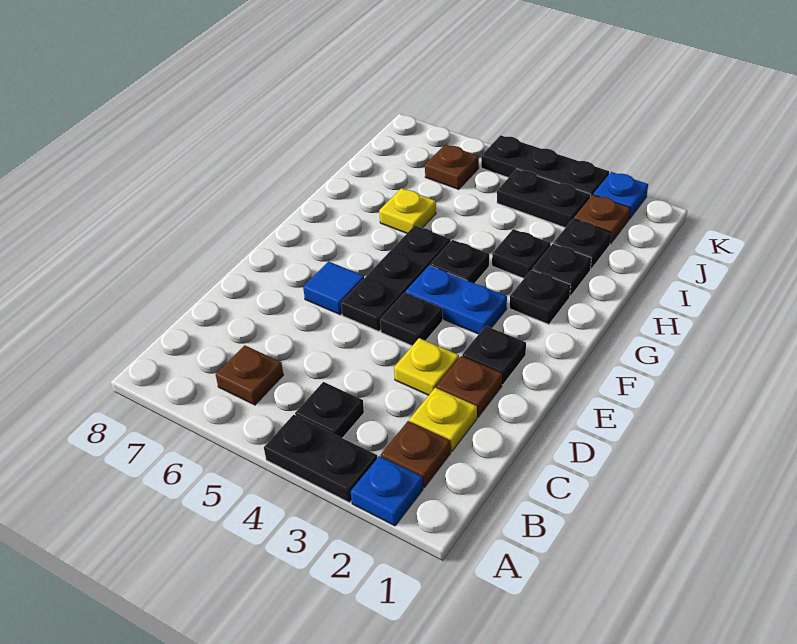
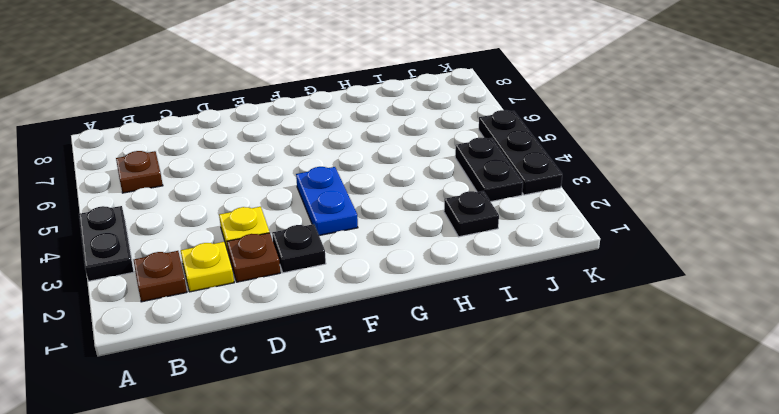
none -> blue 1x1 plate [351,456,423,526]
none -> black 1x1 plate [295,382,364,438]
none -> black 1x1 plate [380,293,443,346]

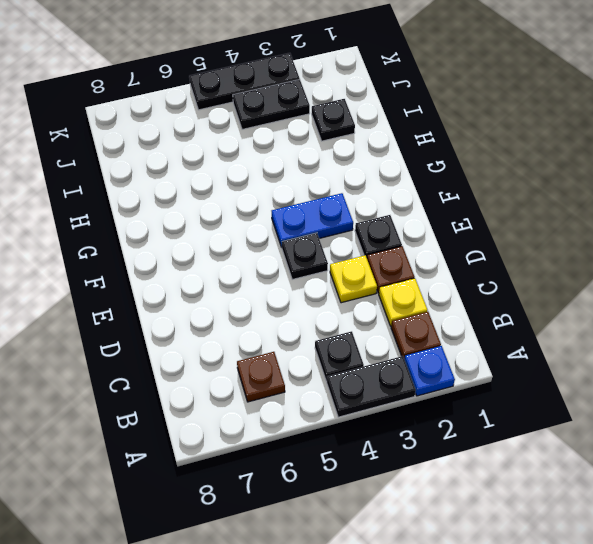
none -> black 1x3 plate [341,226,451,331]
none -> blue 1x1 tile [303,261,364,315]
none -> black 1x1 plate [510,270,571,324]

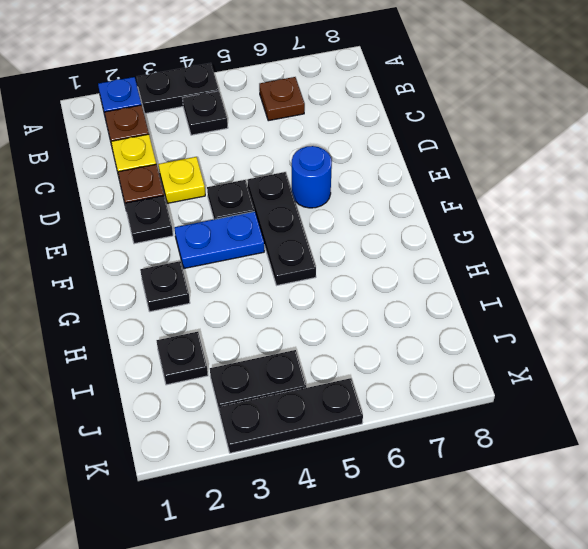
blue 1x1 round brick [292,146,332,208] -> blue 1x1 tile [303,261,364,315]
none -> black 1x1 plate [430,240,489,283]
none -> black 1x1 plate [532,244,591,296]
none -> black 1x1 plate [492,229,551,278]

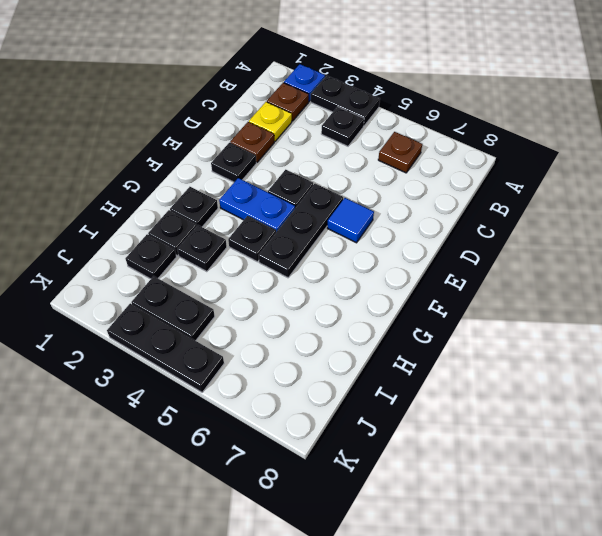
none -> yellow 1x1 plate [394,338,459,395]
none -> yellow 1x1 plate [379,188,436,233]
none -> brown 1x1 plate [574,195,630,244]

